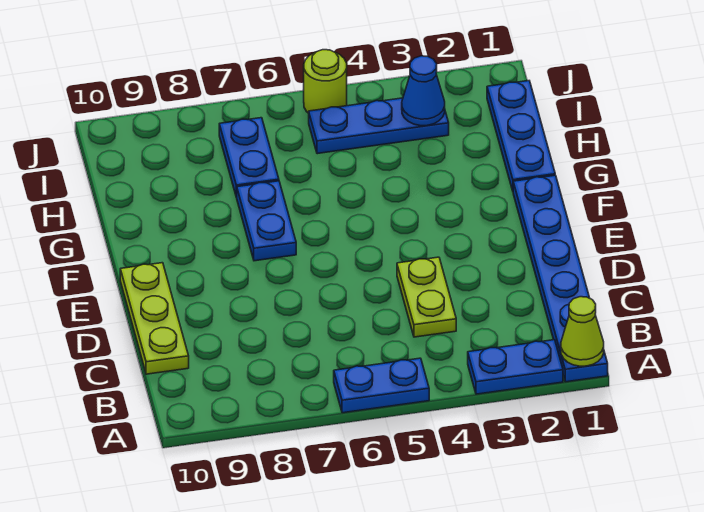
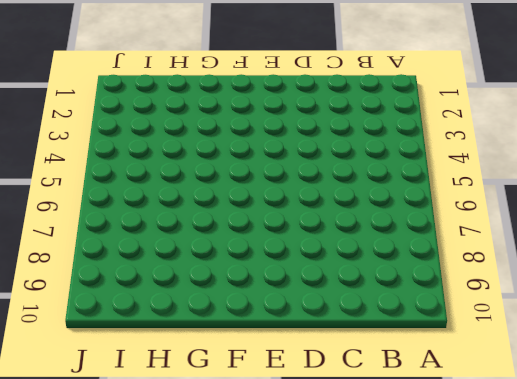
none -> blue 1x6 plate [513,175,608,382]
none -> blue 1x2 plate [468,340,563,394]
none -> blue 1x2 plate [334,358,429,413]

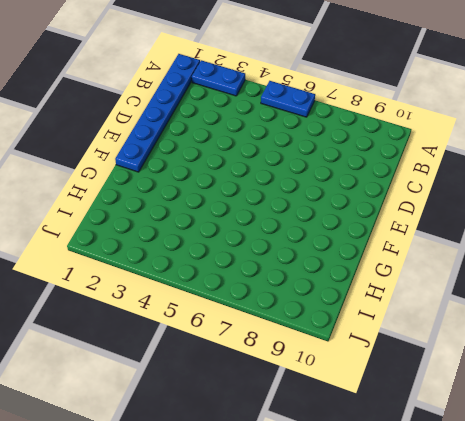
none -> lime 1x2 plate [397,257,456,337]
none -> lime 1x3 plate [120,263,189,374]
none -> blue 1x2 plate [237,181,296,261]

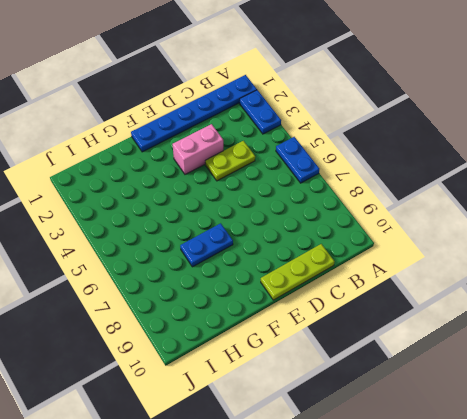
pink 1x2 brick [173,124,223,174] -> none
none -> blue 1x3 plate [487,81,555,191]
none -> blue 1x2 plate [219,118,279,197]
none -> blue 1x3 plate [309,98,449,154]

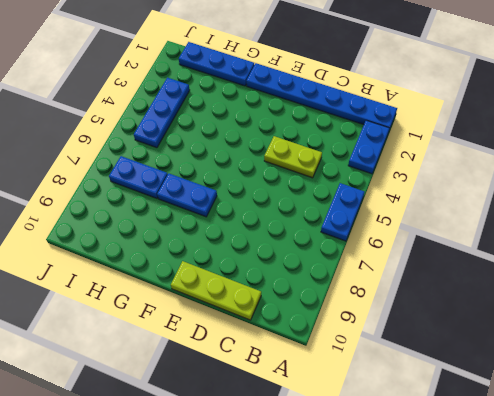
none -> lime 1x1 round brick [304,50,347,113]
none -> lime 1x1 cone [561,297,604,366]
none -> blue 1x1 cone [402,56,445,126]

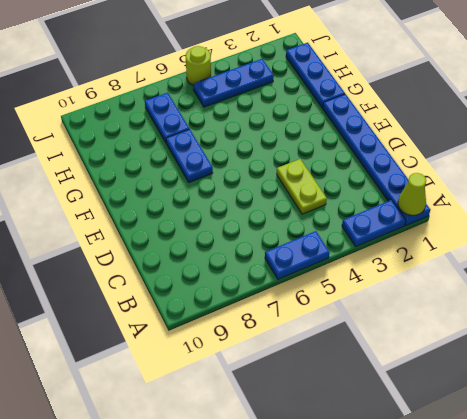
none -> lime 1x3 plate [120,263,189,374]
none -> blue 1x1 cone [402,56,445,126]

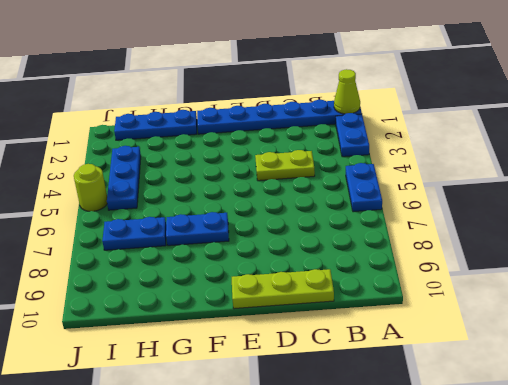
none -> blue 1x1 cone [402,56,445,126]

